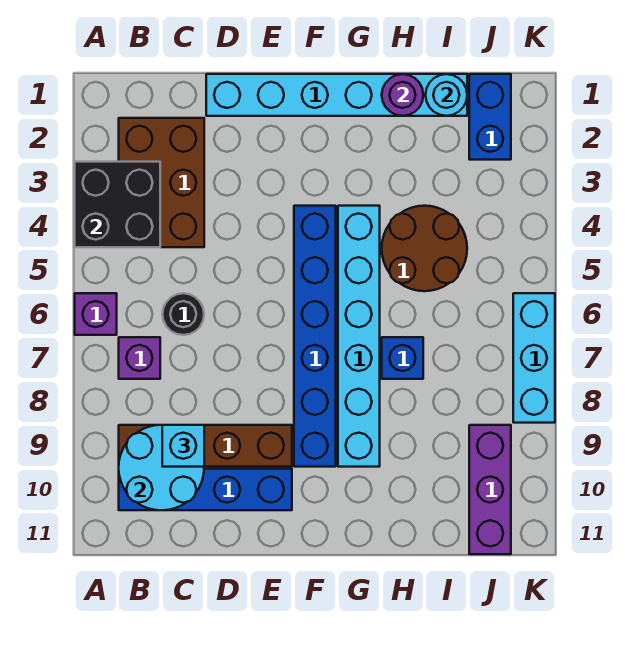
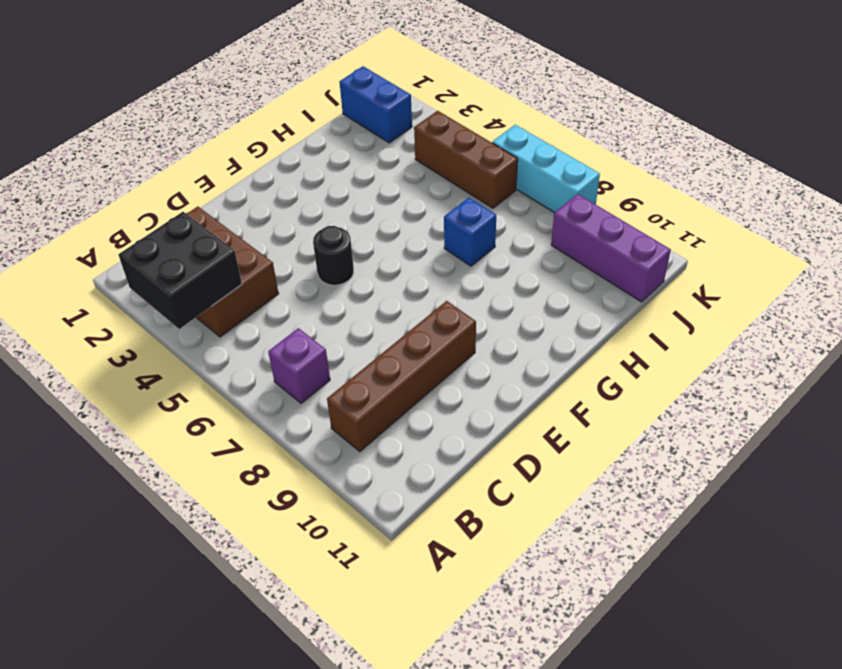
black 1x1 round brick [313,226,354,285] -> black 1x1 round brick moved to [162,293,204,335]
brown 1x3 brick [414,111,518,208] -> none
none -> purple 1x1 brick [75,293,117,335]
none -> blue 1x4 brick [119,469,292,510]
none -> cyan 1x6 brick [206,74,467,116]

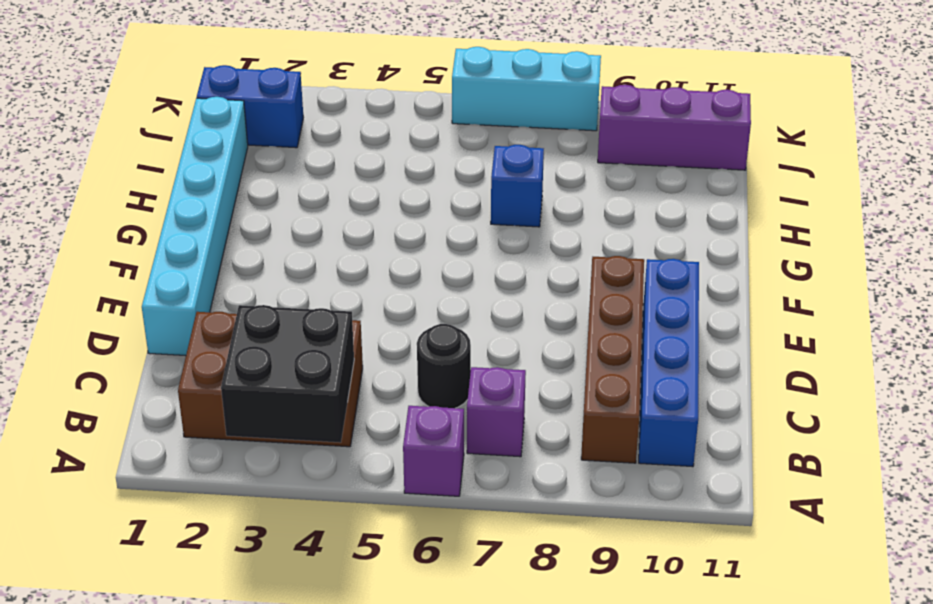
none -> blue 1x6 brick [294,206,336,467]
none -> cyan 1x6 brick [338,206,380,467]
none -> brown 2x2 round brick [382,206,467,291]

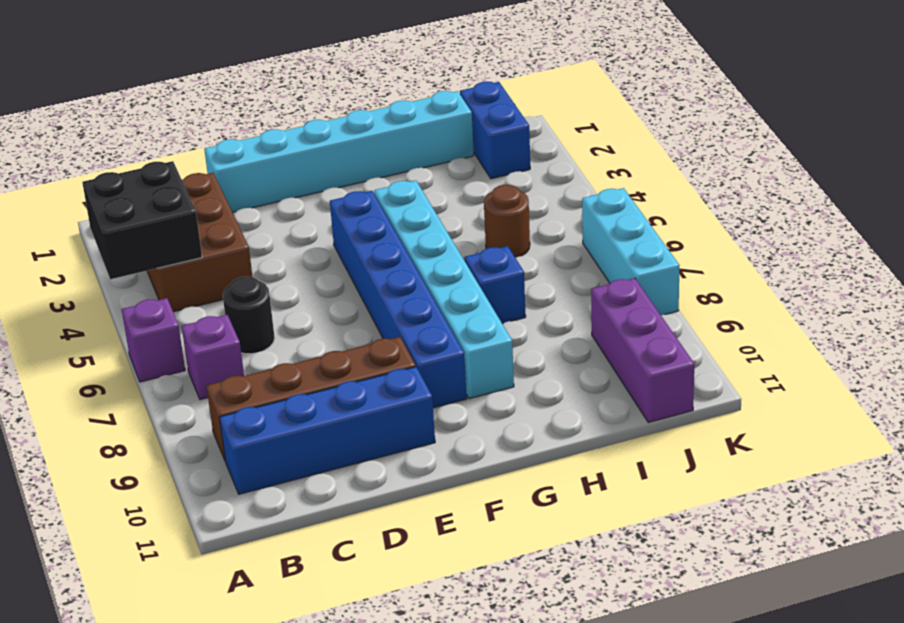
brown 1x1 round brick [484,185,530,258] -> brown 2x2 round brick [382,206,467,291]
none -> cyan 2x2 round brick [119,425,204,510]
none -> purple 1x1 round brick [382,74,423,116]
none -> cyan 1x1 round brick [426,74,467,116]

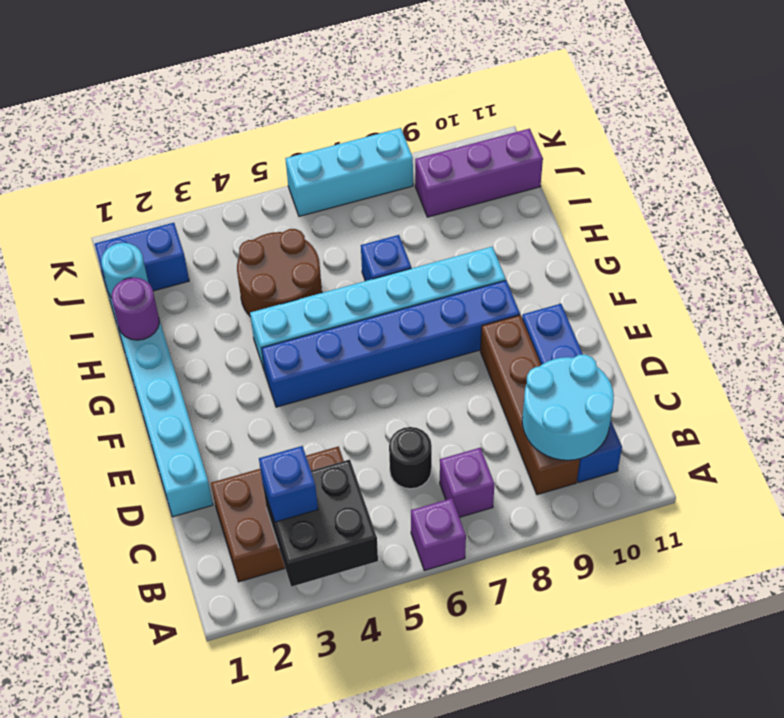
blue 1x1 brick [259,446,318,522] -> none
none -> cyan 1x1 brick [162,425,204,467]

